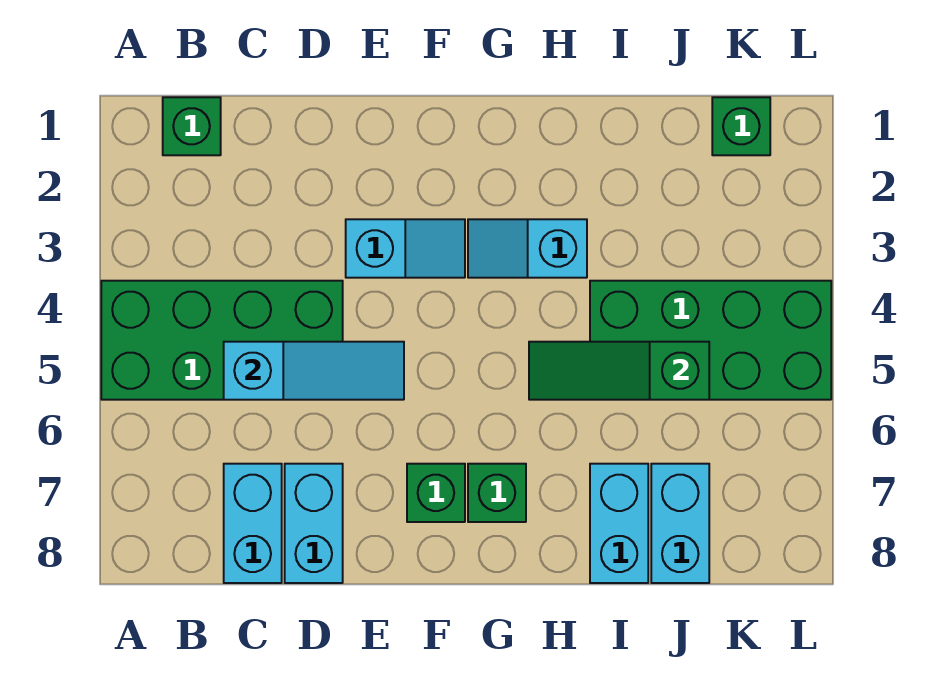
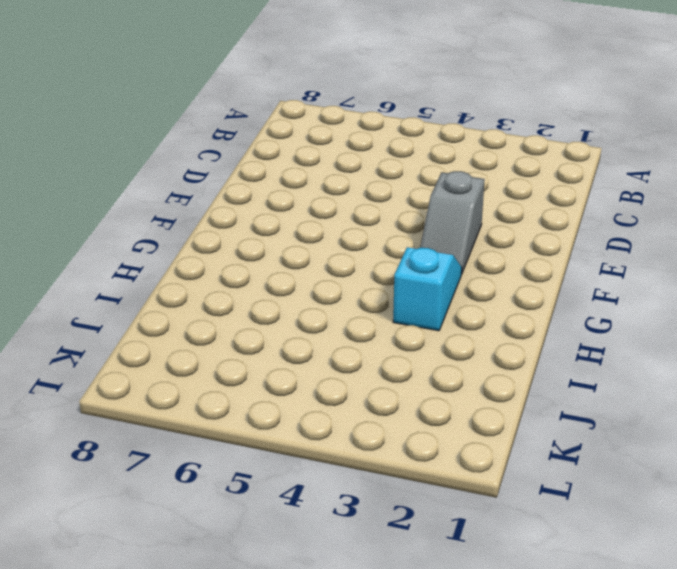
grey 1x2 slope [420,171,485,274] -> cyan 1x2 slope [346,219,465,278]
none -> green 2x4 brick [101,281,343,400]
none -> green 1x1 brick [163,97,221,155]
none -> cyan 1x2 brick [224,464,282,583]

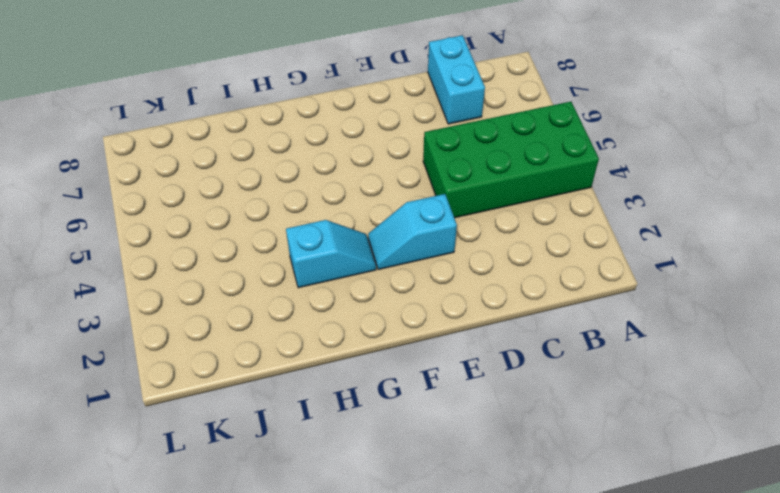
none -> green 1x1 brick [163,97,221,155]
none -> cyan 1x2 brick [285,464,343,583]
none -> green 1x1 brick [407,464,465,522]

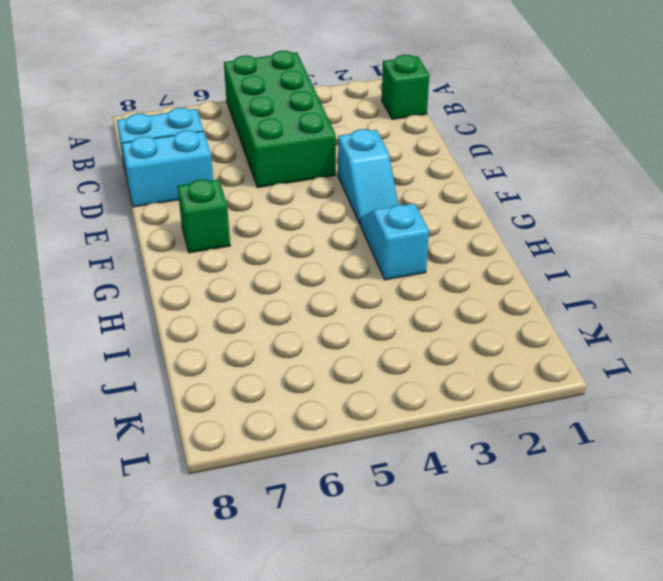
none -> green 1x1 brick [468,464,526,522]
none -> green 2x4 brick [590,281,831,400]
none -> cyan 1x2 brick [590,464,648,583]

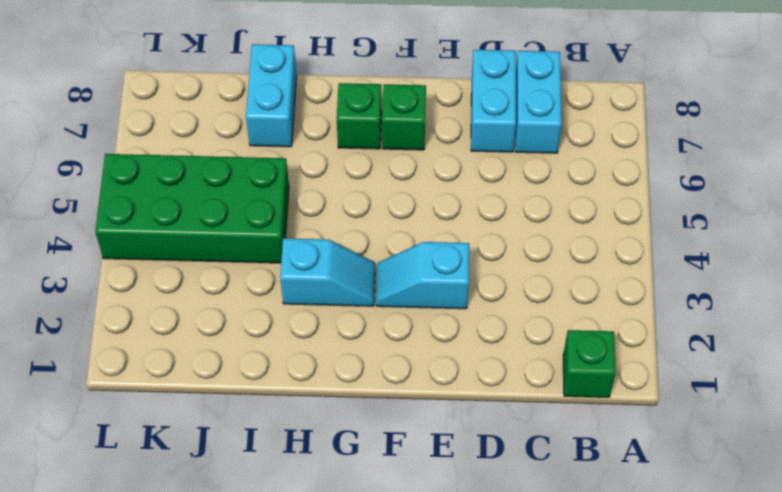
none -> green 2x4 brick [101,281,343,400]
none -> cyan 1x2 brick [651,464,709,583]
none -> green 1x1 brick [712,97,770,155]

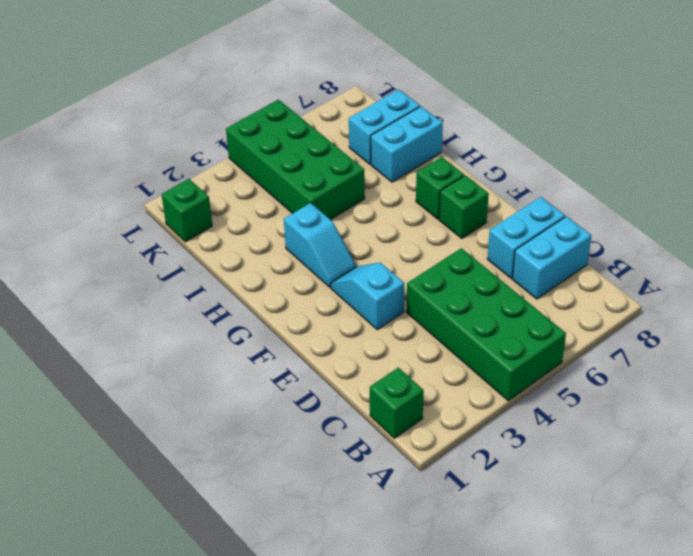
none -> cyan 1x3 slope [224,342,404,400]
none -> green 1x3 slope [529,342,709,400]

